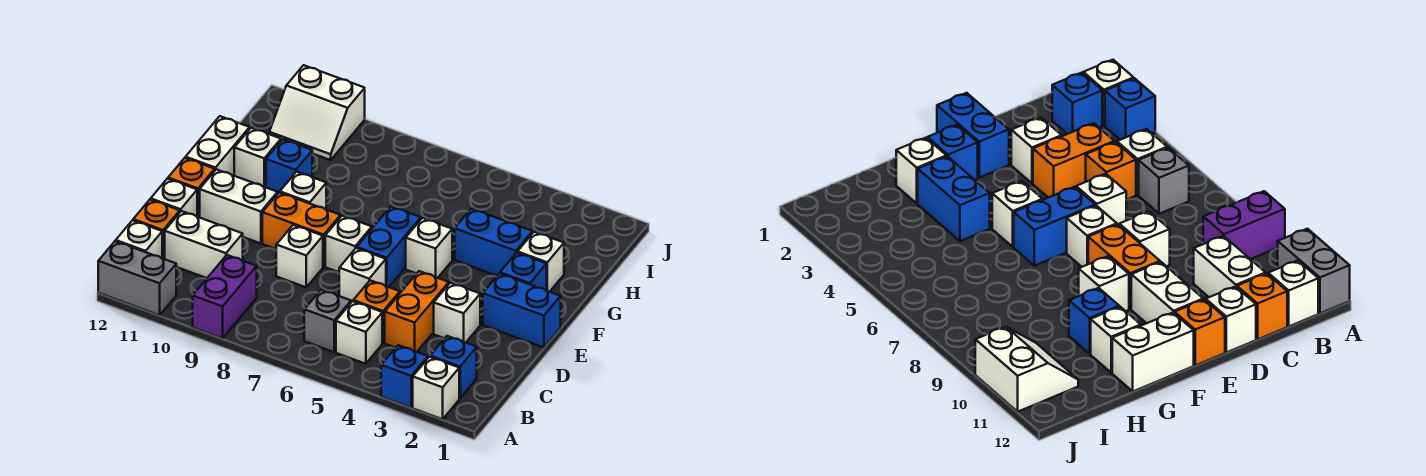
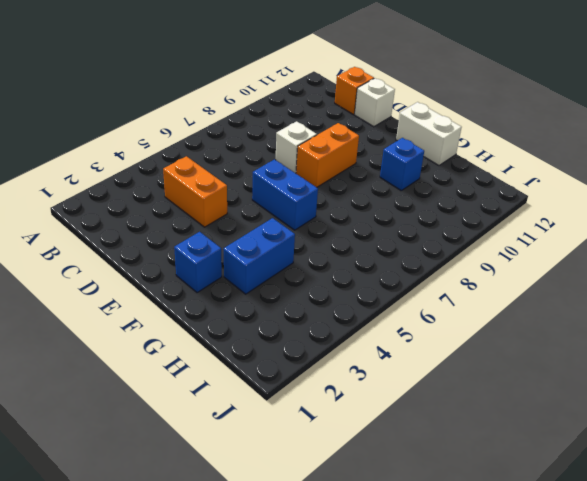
none -> white 1x1 brick [413,357,459,419]
none -> blue 1x1 brick [381,345,428,408]
none -> purple 1x2 brick [193,255,257,338]
none -> grey 1x2 brick [98,241,176,315]

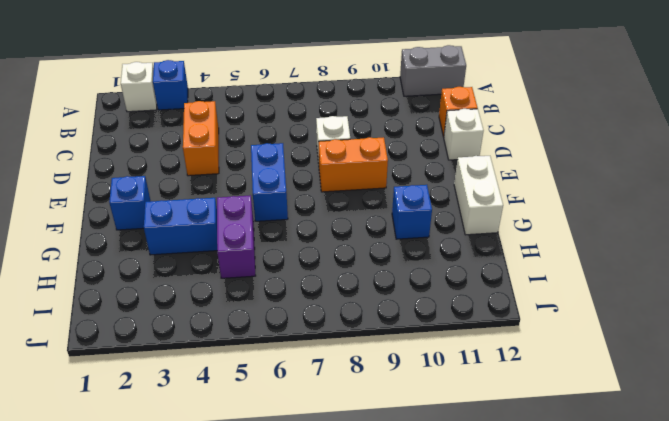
purple 1x2 brick [217,195,255,278] -> purple 1x2 brick moved to [193,255,257,338]
none -> blue 1x1 brick [430,336,477,398]
none -> white 1x1 brick [336,301,382,364]
none -> grey 1x1 brick [304,290,351,352]
none -> white 1x1 brick [116,220,162,258]

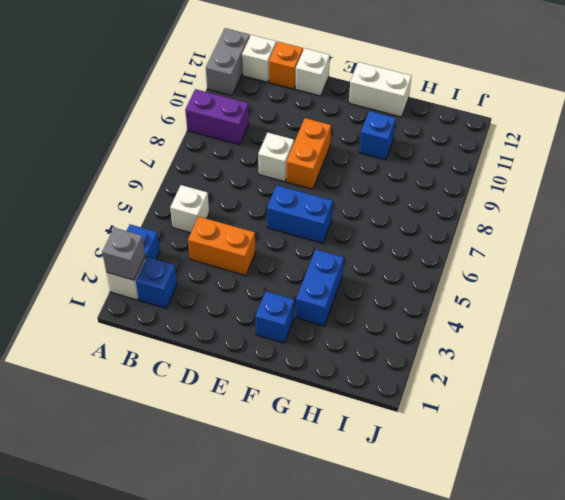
grey 1x1 brick [102,228,145,280] -> grey 1x1 brick moved to [304,290,351,352]
none -> orange 1x1 brick [353,280,400,343]
none -> white 1x2 brick [165,211,243,278]
none -> white 1x1 brick [434,283,480,343]
none -> white 1x1 brick [339,248,386,302]

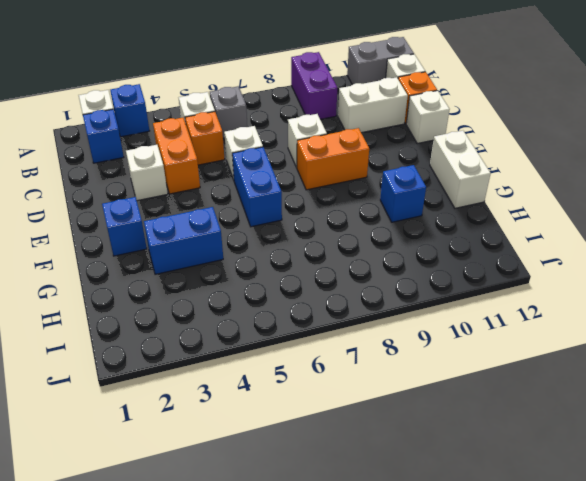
none -> blue 1x2 brick [483,273,561,348]
none -> white 1x1 brick [325,216,372,272]
none -> white 1x2 brick [200,169,278,243]
none -> orange 1x1 brick [168,158,215,217]

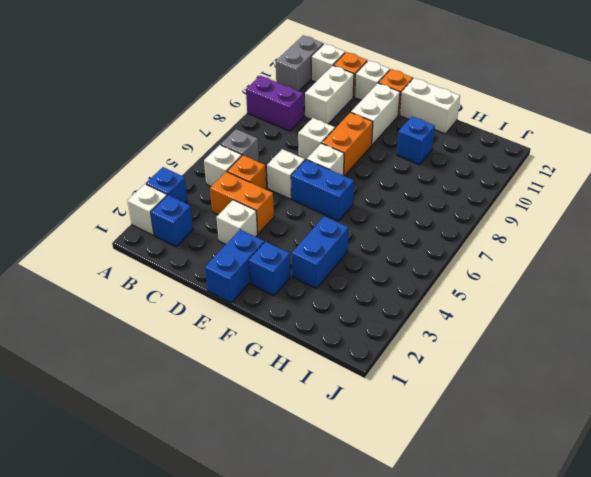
none -> white 1x1 brick [406,218,452,278]
none -> white 1x1 brick [280,172,326,209]
none -> white 1x1 brick [517,232,564,292]
none -> white 1x1 brick [234,128,281,187]

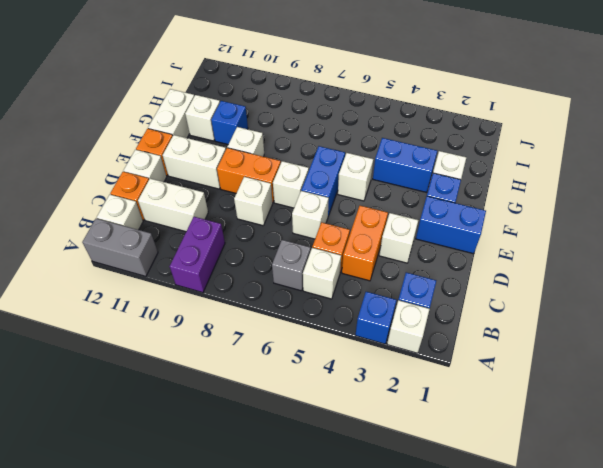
none -> white 2x2 slope [269,65,365,160]

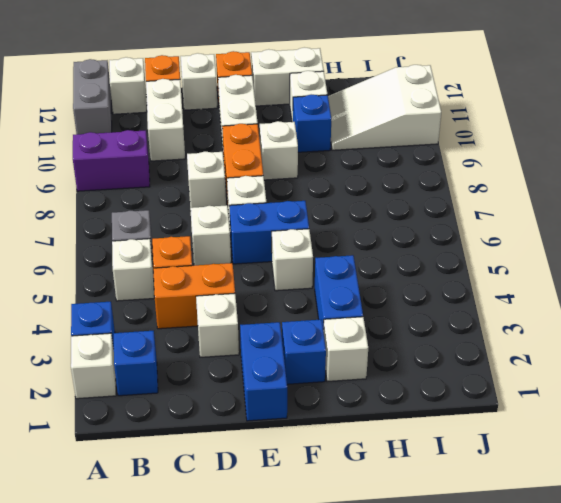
white 2x3 slope [328,65,441,150] -> white 2x2 slope [269,65,365,160]

